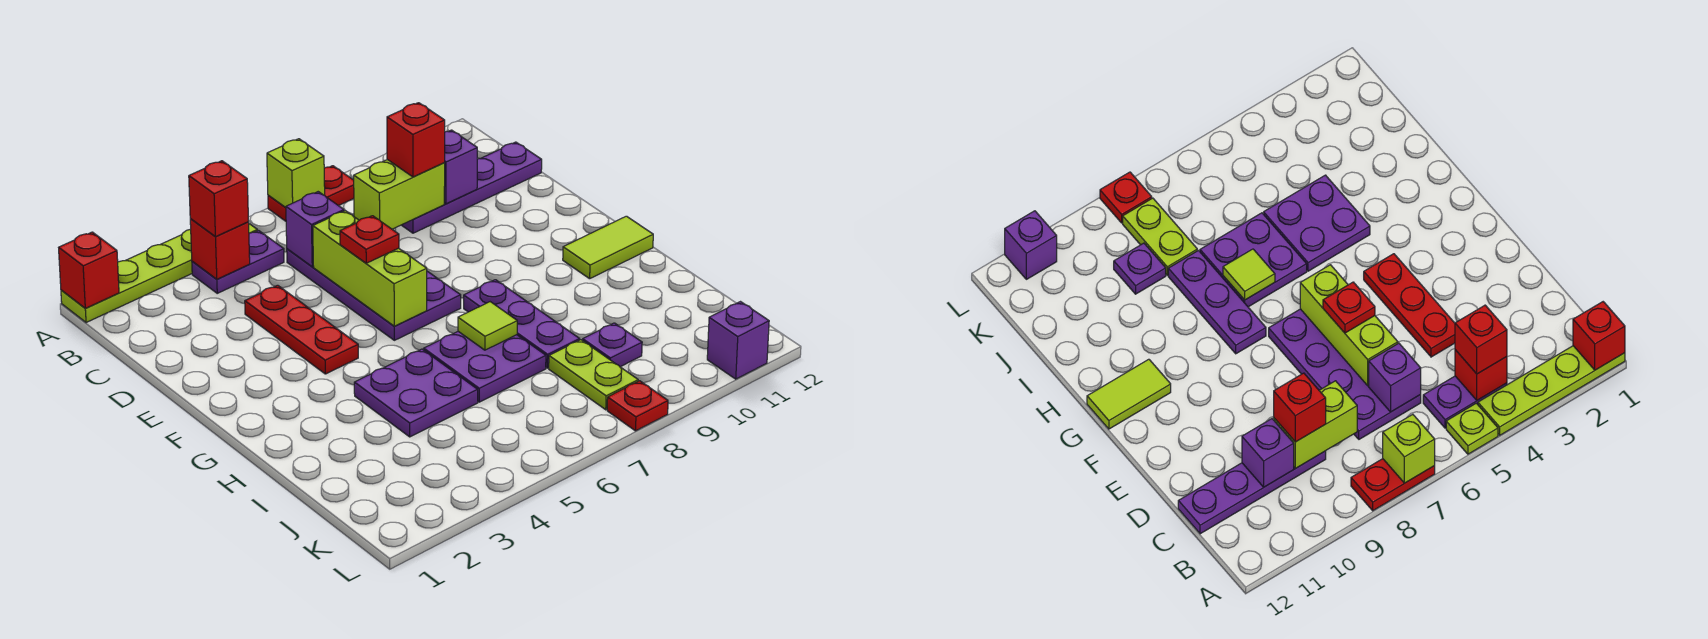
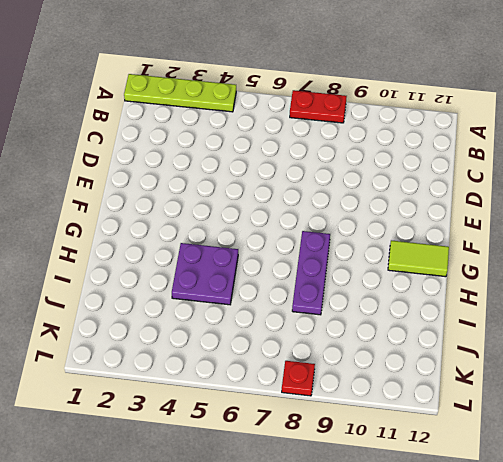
none -> lime 1x1 plate [1446,403,1498,454]
none -> purple 1x2 plate [192,231,284,293]
none -> purple 2x4 plate [287,249,461,340]

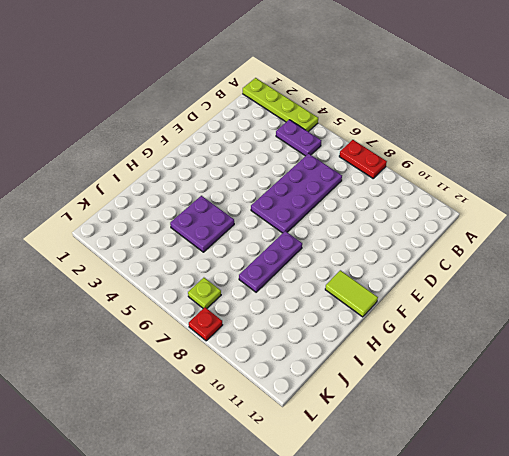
lime 1x1 plate [188,278,221,308] -> lime 1x1 plate moved to [1446,403,1498,454]
none -> purple 1x4 plate [402,142,542,233]
none -> red 1x3 plate [245,285,358,374]
none -> purple 2x2 plate [424,331,546,402]

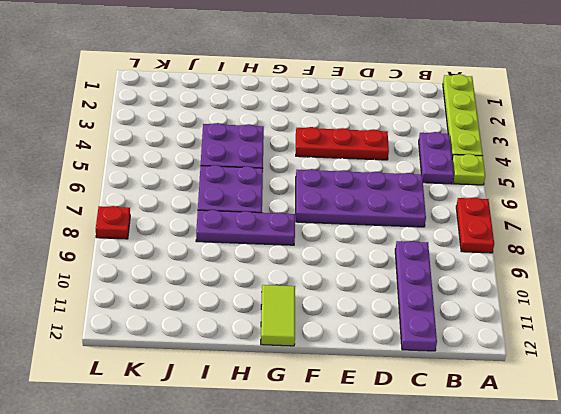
none -> lime 1x2 plate [549,340,638,410]
none -> purple 1x1 plate [583,323,642,367]
none -> purple 1x1 brick [707,302,769,379]

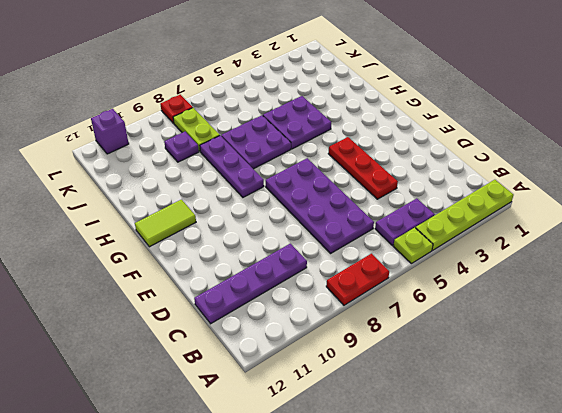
none -> red 1x1 brick [59,232,119,308]
none -> lime 1x1 brick [267,139,325,207]
none -> red 1x1 brick [190,219,250,279]

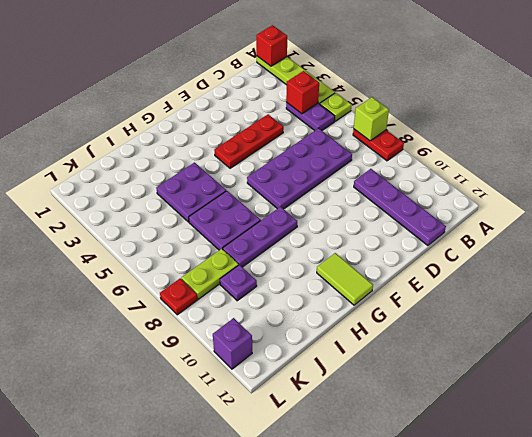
none -> purple 1x1 brick [286,192,344,267]
none -> lime 1x2 brick [354,160,445,229]
none -> purple 1x1 brick [444,130,477,204]

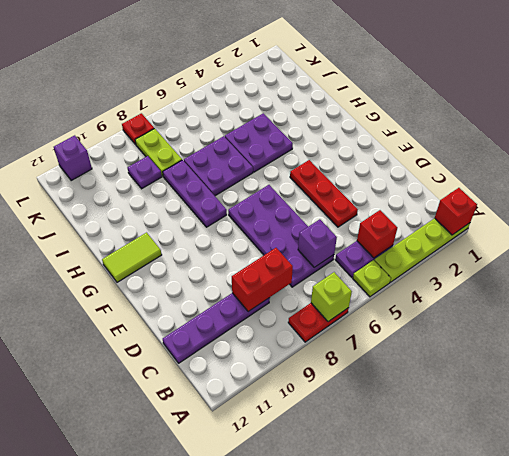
red 1x2 brick [232,248,293,312] -> lime 1x2 brick [354,160,445,229]
none -> purple 1x1 brick [444,130,477,204]
none -> lime 1x3 brick [313,211,427,326]
none -> lime 1x1 tile [458,302,517,350]

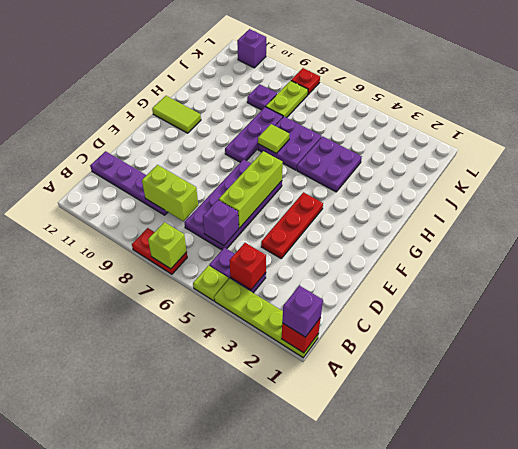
purple 1x1 brick [282,286,323,337] -> purple 1x1 brick moved to [444,130,477,204]
none -> red 1x1 brick [189,161,249,237]
none -> red 1x1 brick [387,103,445,177]
none -> red 1x1 plate [340,216,399,263]

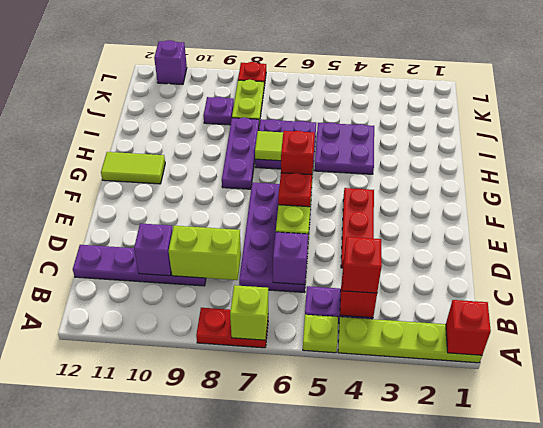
red 1x1 brick [281,131,315,175] -> red 1x1 brick moved to [387,103,445,177]

